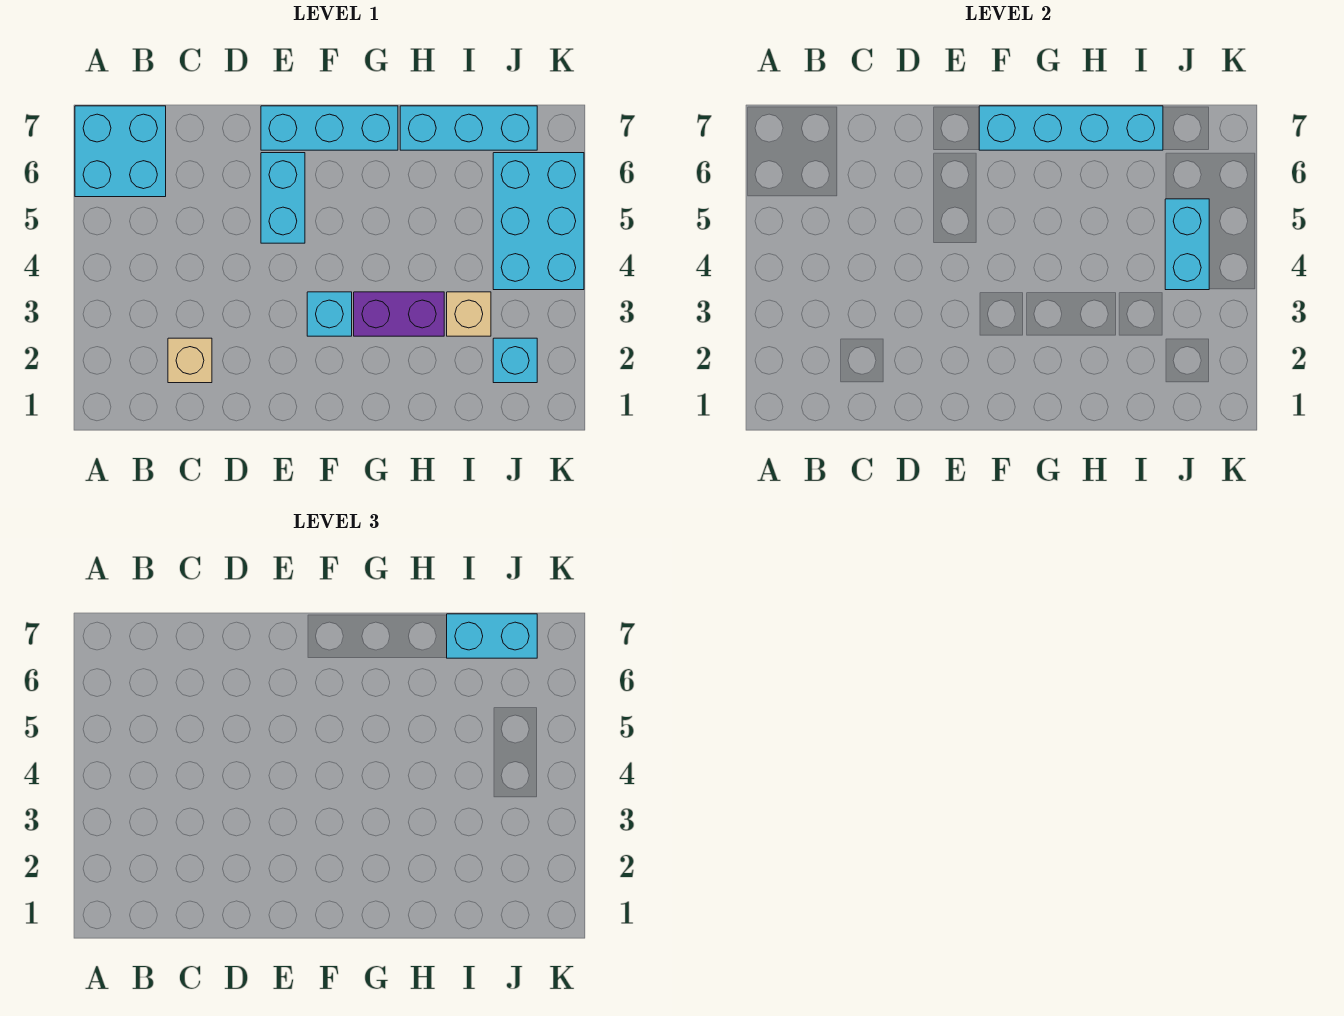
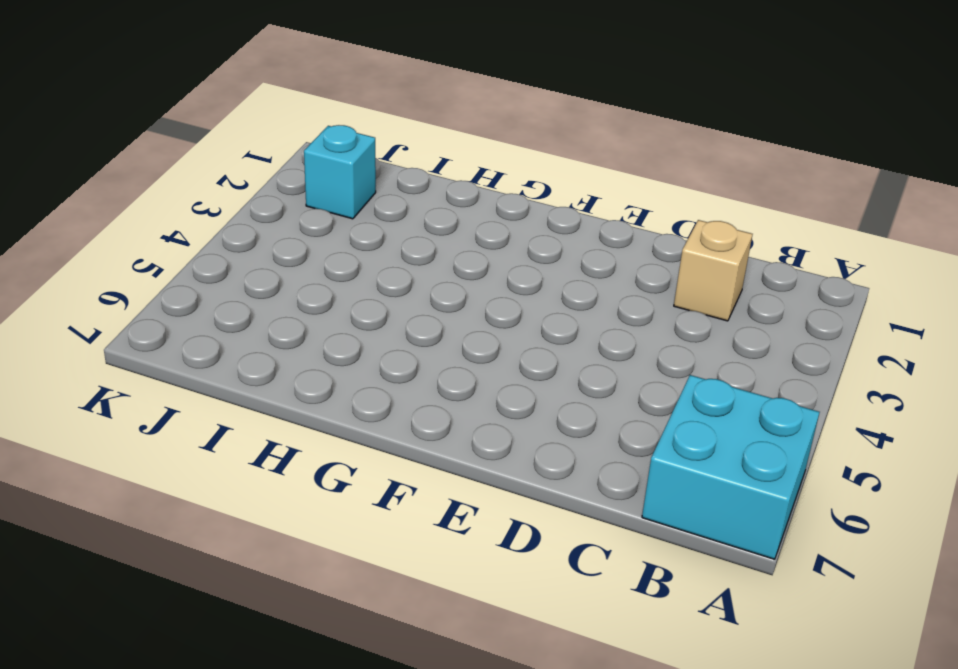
none -> cyan 1x2 brick [261,153,305,243]
none -> cyan 1x3 brick [261,106,398,150]
none -> cyan 1x1 brick [307,292,352,336]

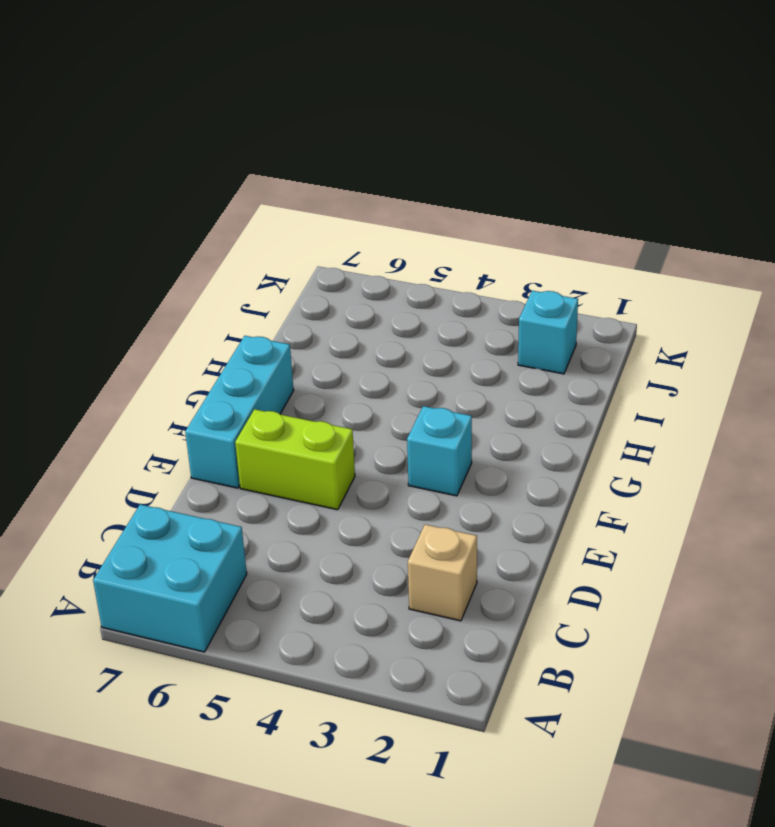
lime 1x2 brick [235,409,355,510] -> cyan 1x2 brick [261,153,305,243]
none -> purple 1x2 brick [354,292,444,336]
none -> cyan 1x3 brick [400,106,537,150]
none -> tan 1x1 brick [447,292,491,336]

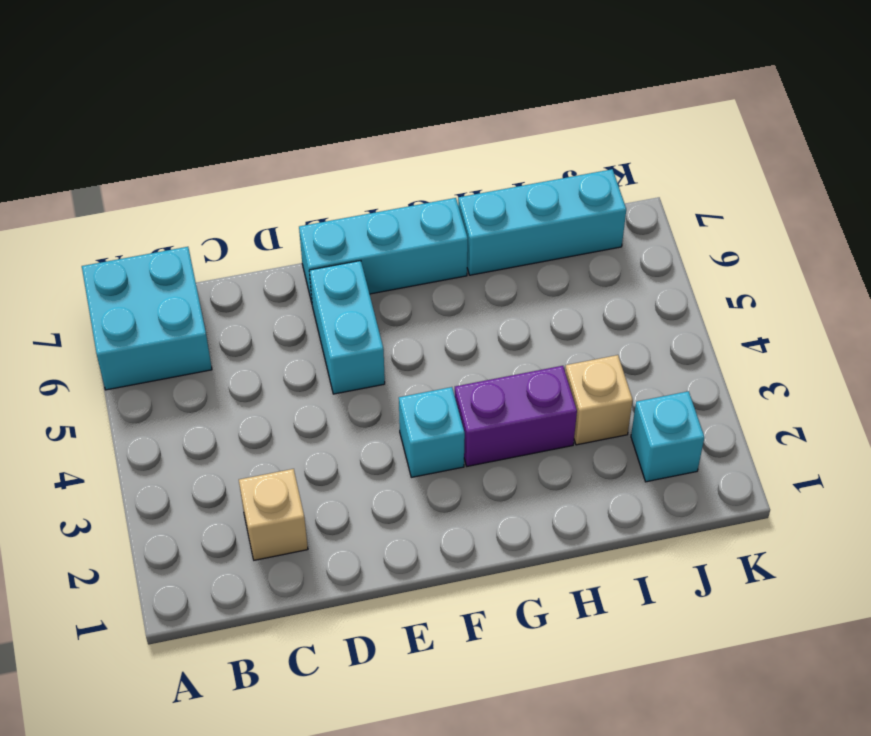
none -> cyan 2x3 brick [493,153,584,290]
none -> cyan 1x4 brick [979,106,1163,150]
none -> cyan 1x2 brick [1165,199,1209,290]

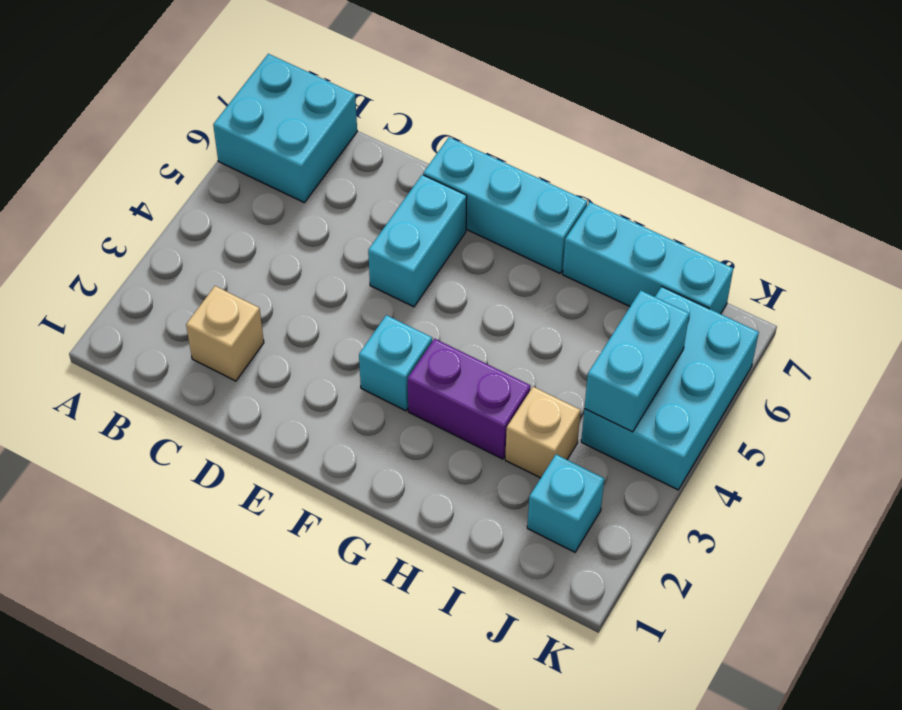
none -> cyan 1x4 brick [979,106,1163,150]
none -> cyan 1x2 brick [447,614,537,658]

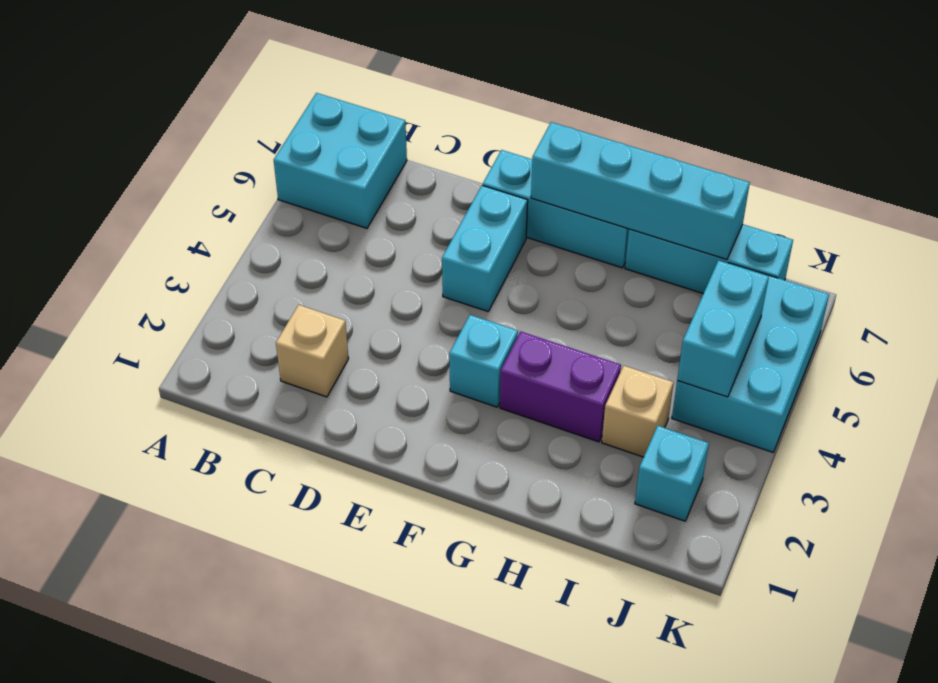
none -> cyan 1x2 brick [447,614,537,658]

